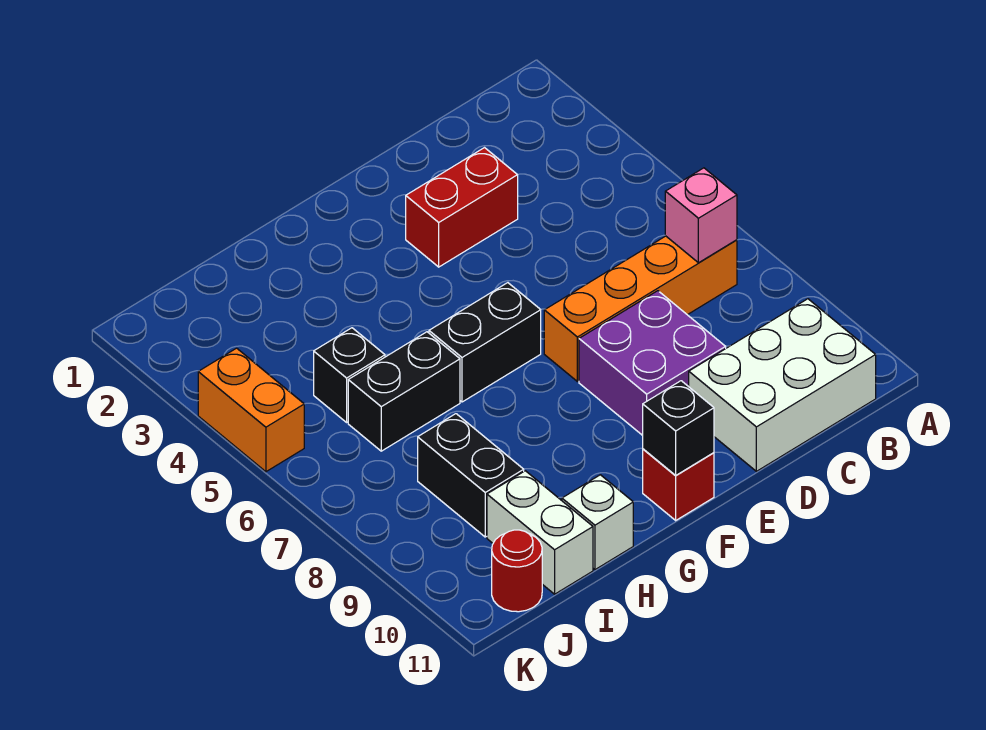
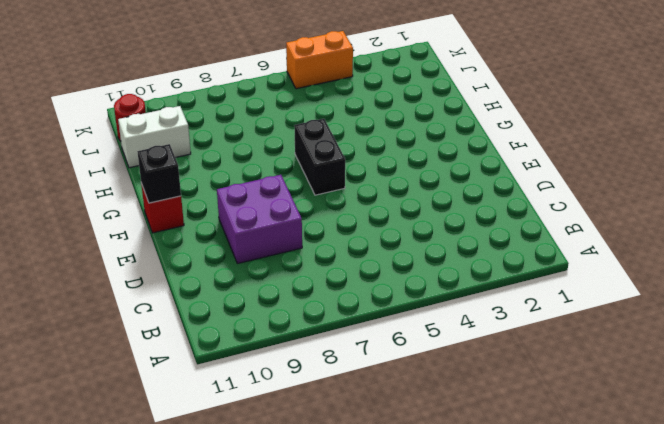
none -> orange 1x4 brick [544,236,737,381]
none -> white 2x3 brick [689,299,876,471]
none -> red 1x2 brick [406,148,518,267]

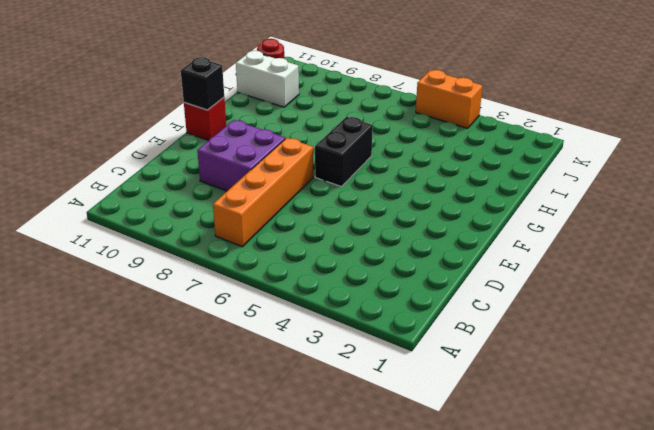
none -> white 2x3 brick [689,299,876,471]
none -> red 1x2 brick [406,148,518,267]
none -> black 1x2 brick [348,332,460,451]

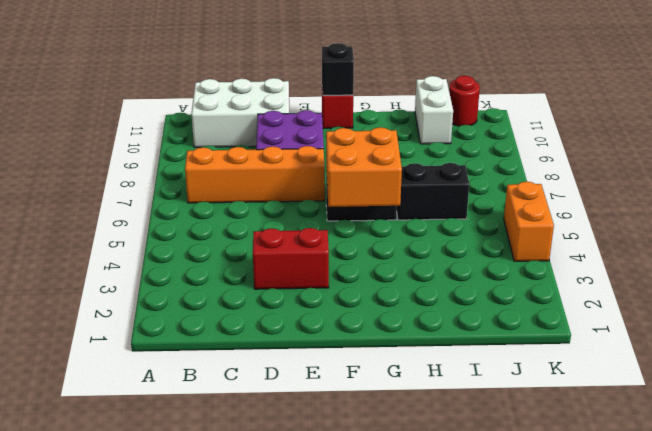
orange 2x2 brick [326,127,402,207] -> none
none -> white 1x1 brick [562,475,633,570]
none -> black 1x1 brick [314,328,385,422]
none -> black 1x2 brick [418,414,524,537]

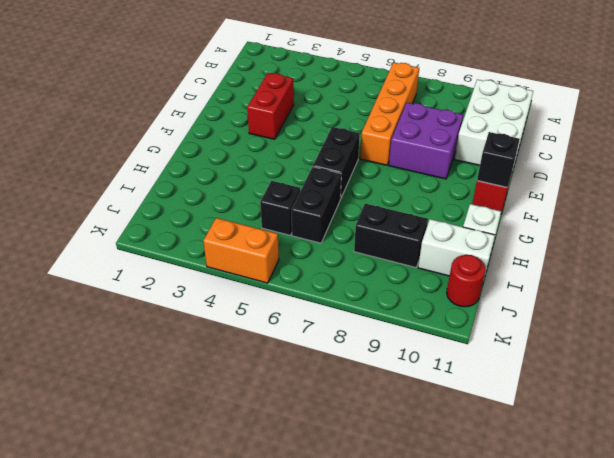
none -> pink 1x1 brick [665,168,737,263]

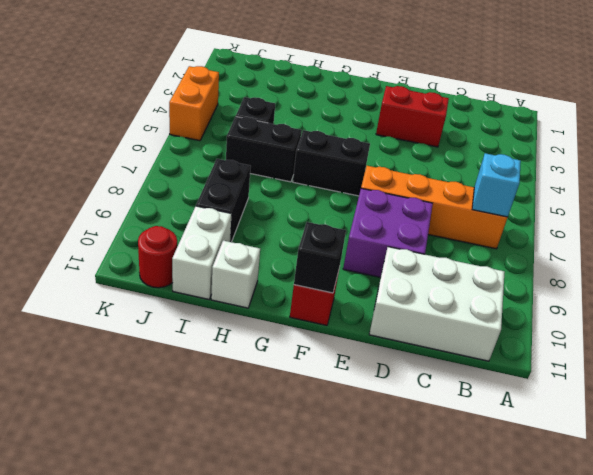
cyan 1x1 brick [472,153,521,217] -> pink 1x1 brick [665,168,737,263]

